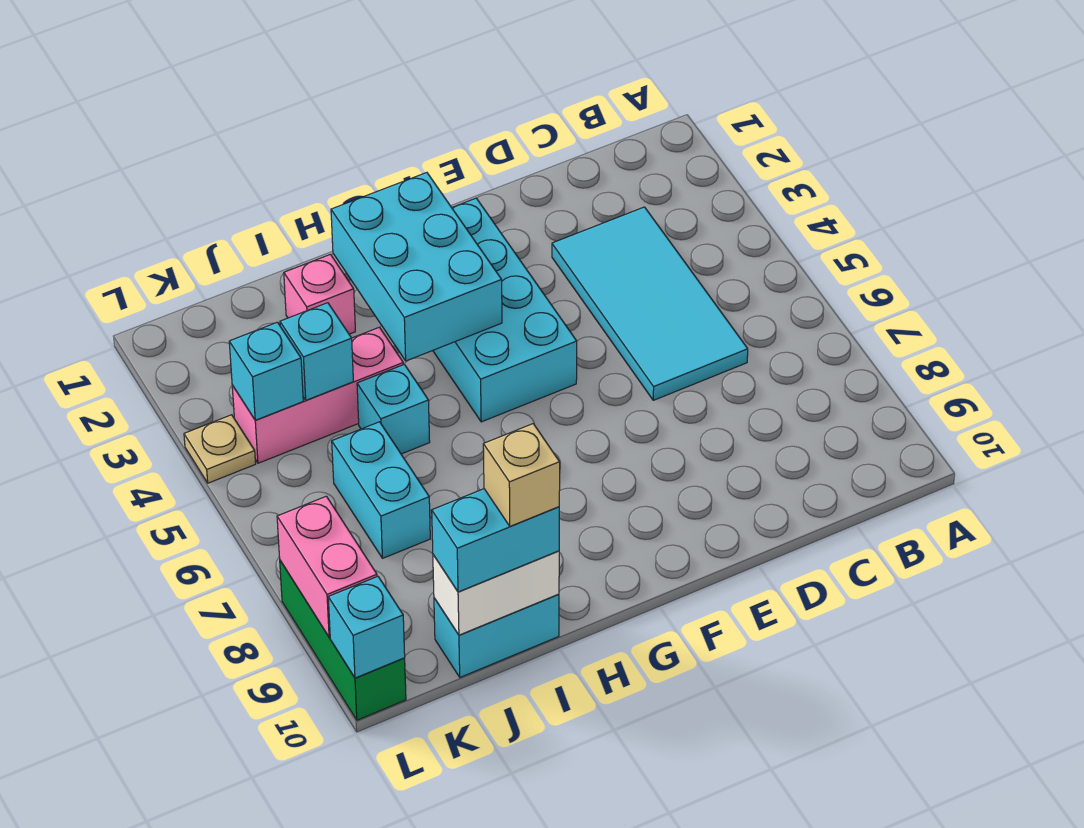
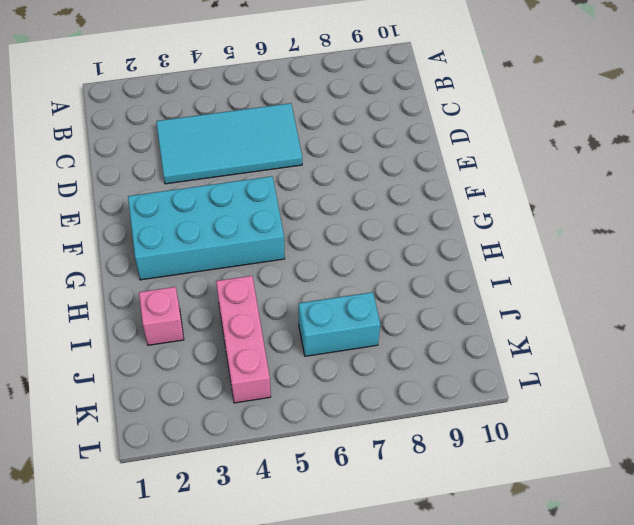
none -> cyan 1x1 brick [357,364,430,454]
none -> cyan 1x2 brick [434,594,559,677]
none -> tan 1x1 plate [184,415,256,483]

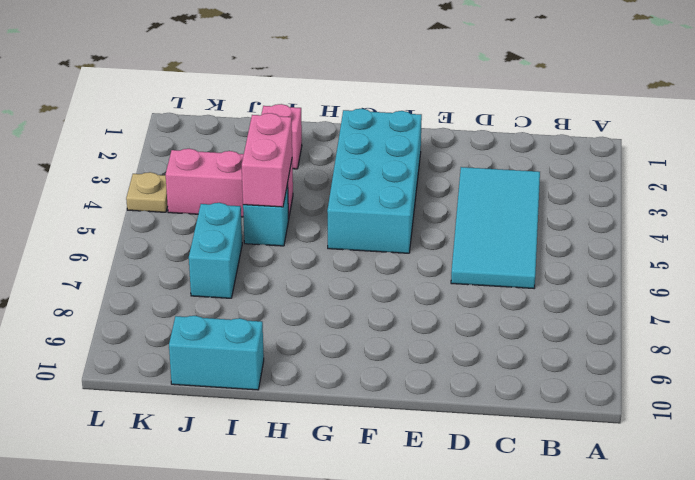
pink 1x2 brick [242,113,292,207] -> pink 1x2 brick moved to [277,496,377,637]
none -> green 1x3 brick [280,561,406,720]
none -> cyan 2x3 brick [331,173,502,361]
none -> white 1x2 brick [433,551,559,635]

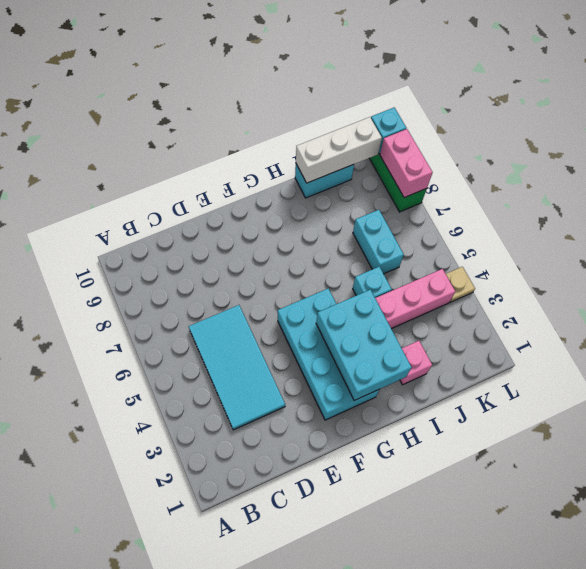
white 1x3 brick [296,117,382,183] -> white 1x2 brick [433,551,559,635]
none -> cyan 1x1 brick [280,303,353,400]
none -> cyan 1x1 brick [229,322,303,420]
none -> cyan 1x2 brick [432,489,559,592]

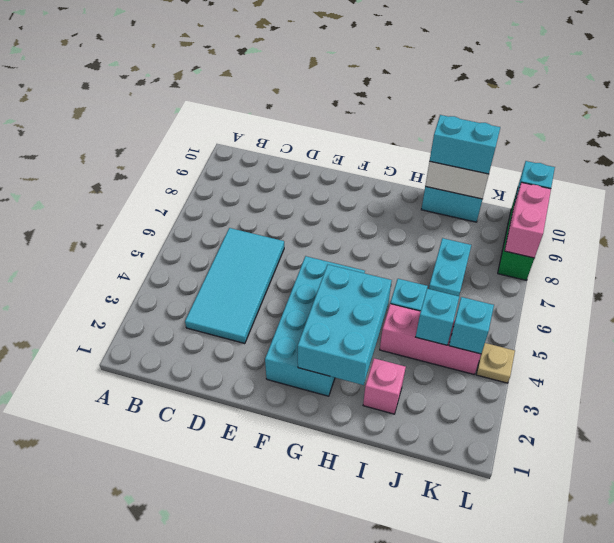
none -> tan 1x1 brick [483,424,560,526]

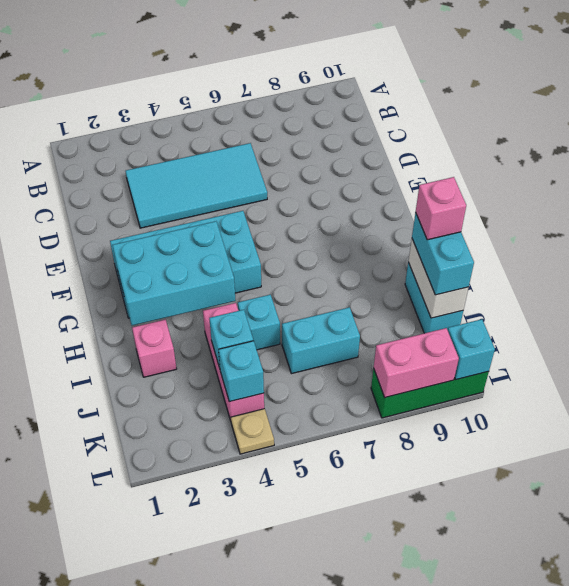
pink 1x1 brick [416,177,466,240] -> tan 1x1 brick [483,424,560,526]

